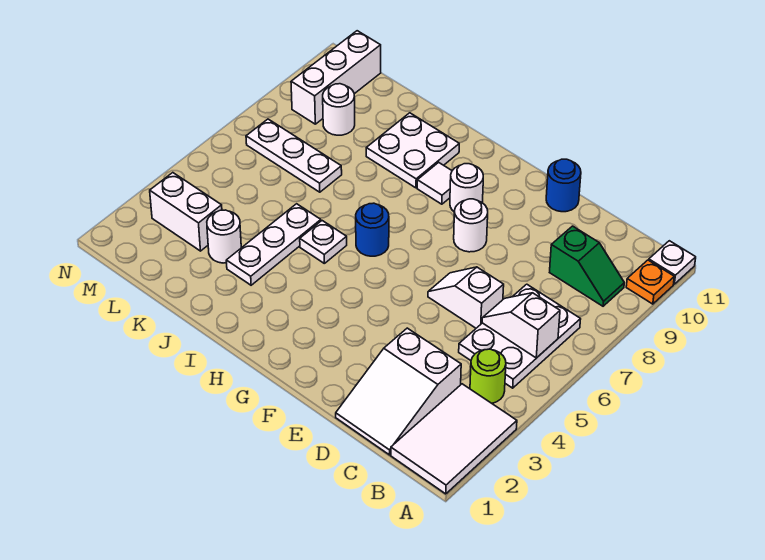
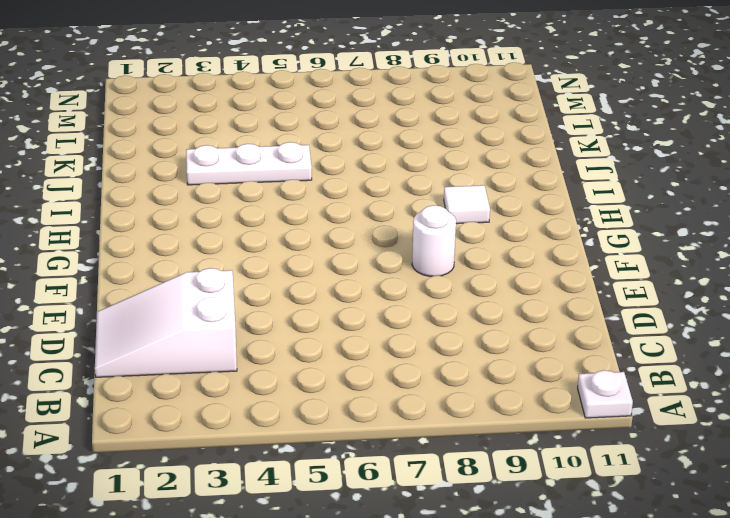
none -> white 2x3 tile [391,384,517,494]
none -> orange 1x1 plate [626,260,674,304]
none -> lime 1x1 round brick [470,349,506,403]

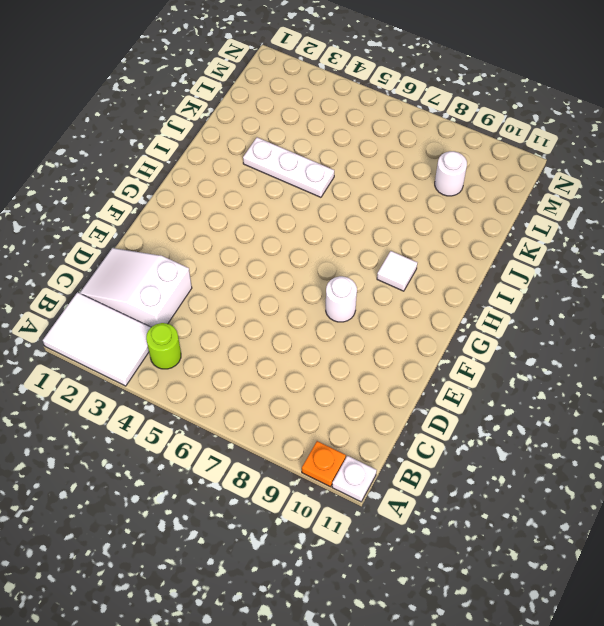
none -> white 2x3 plate [459,284,581,388]
none -> green 1x2 slope [550,226,624,306]
none -> white 1x2 slope [428,267,504,328]

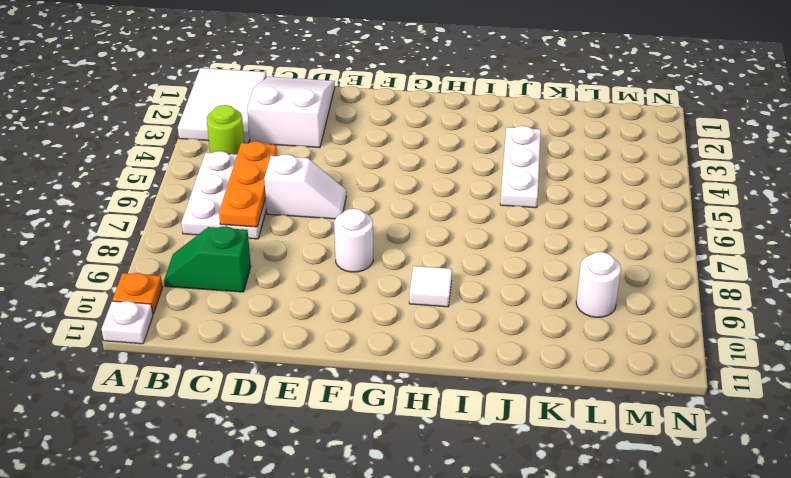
orange 1x3 plate [219,141,277,227] -> white 1x2 slope [482,293,560,358]
none -> blue 1x1 round brick [546,159,581,212]
none -> white 1x1 round brick [450,164,483,211]
none -> blue 1x1 round brick [356,203,389,256]

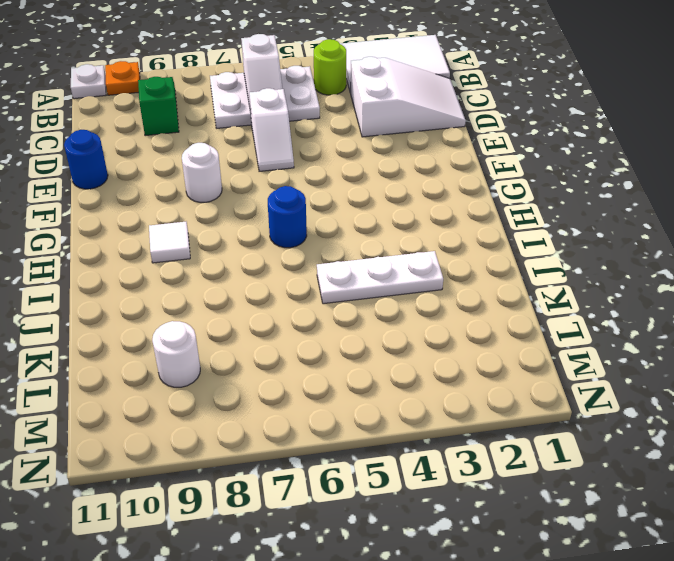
none -> white 1x1 round brick [450,164,483,211]
none -> white 1x1 plate [300,221,347,263]
none -> white 2x2 plate [366,113,459,188]

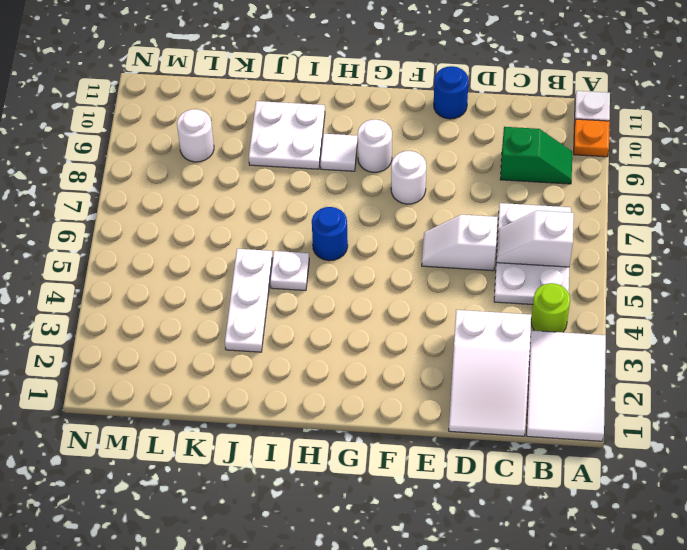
none -> white 1x1 round brick [207,210,241,263]
none -> white 1x3 plate [246,119,342,192]
none -> white 1x2 brick [150,173,222,251]

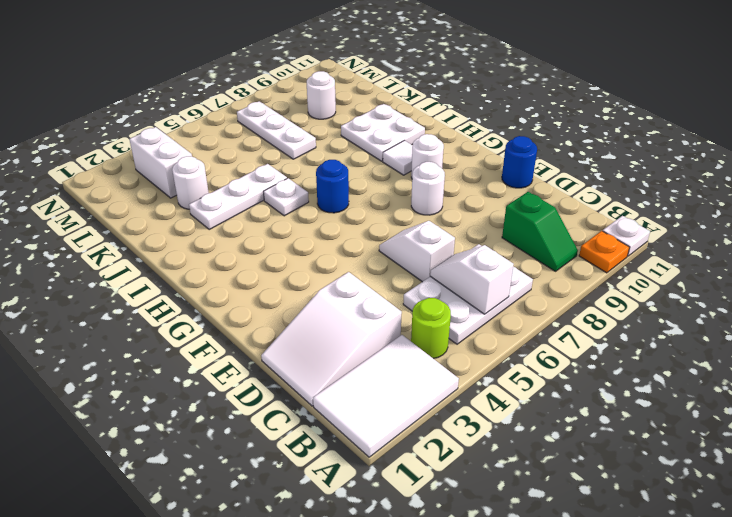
none -> white 1x3 brick [291,31,381,124]

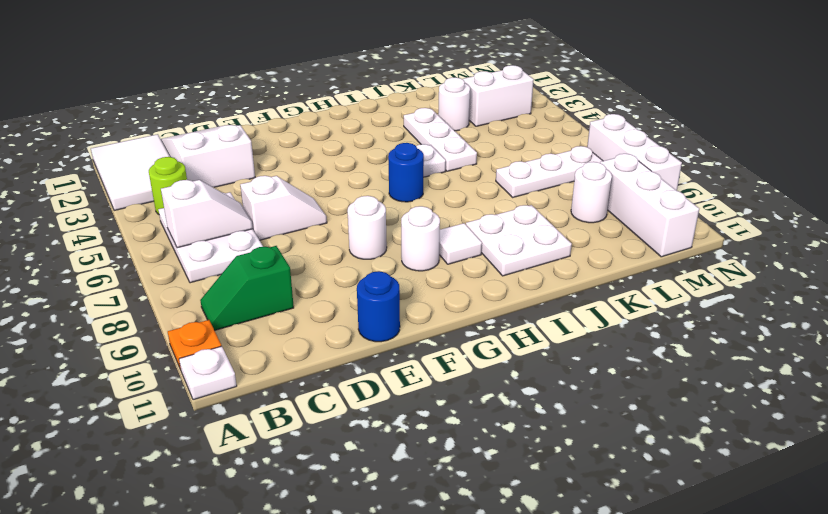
white 1x3 brick [587,114,682,191] -> none

